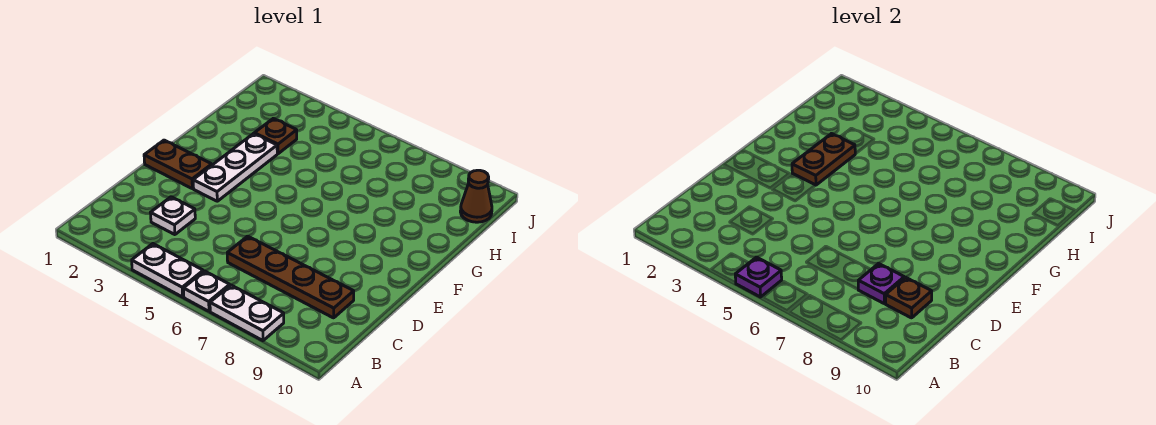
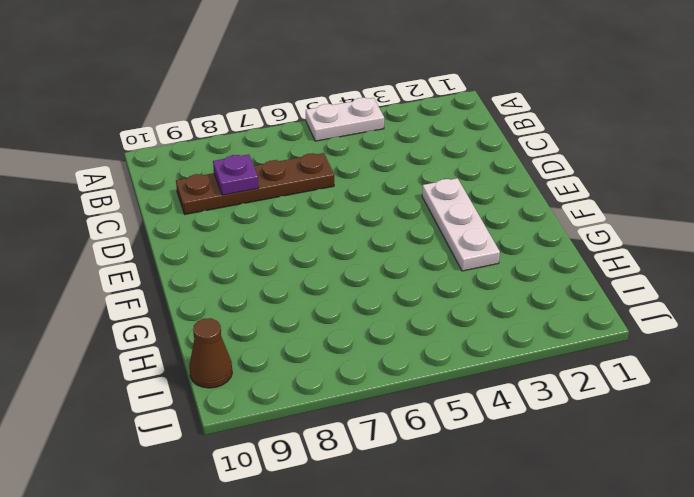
none -> white 1x1 plate [183,271,230,311]
none -> white 1x2 plate [210,285,284,341]
none -> white 1x1 plate [151,197,195,235]

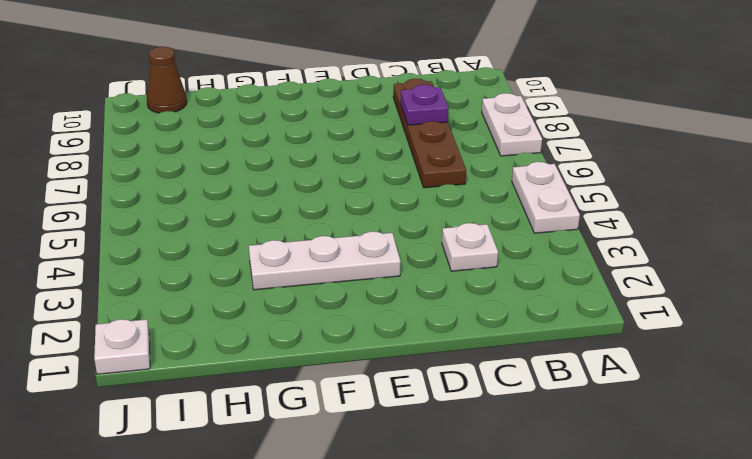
white 1x1 plate [94,319,150,374] -> white 1x1 plate moved to [183,271,230,311]
none -> brown 1x2 plate [144,140,212,188]
none -> brown 1x1 plate [254,118,297,154]
none -> purple 1x1 plate [735,257,782,297]

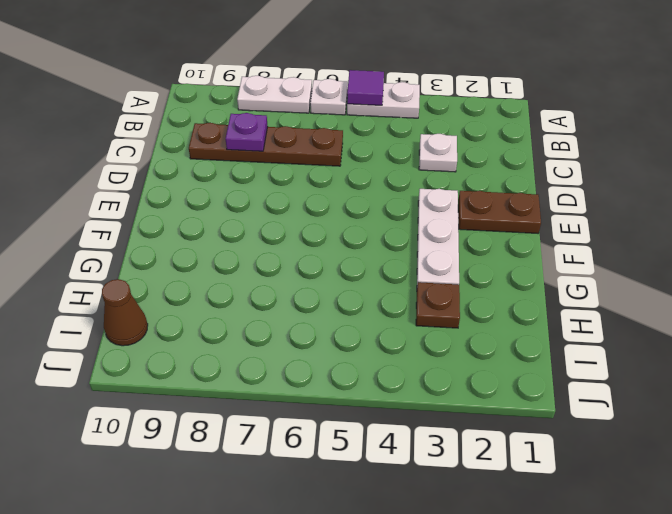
purple 1x1 tile [347,70,384,105] -> purple 1x1 plate [735,257,782,297]
none -> brown 1x1 plate [886,277,932,318]
none -> brown 1x2 plate [792,134,855,185]

